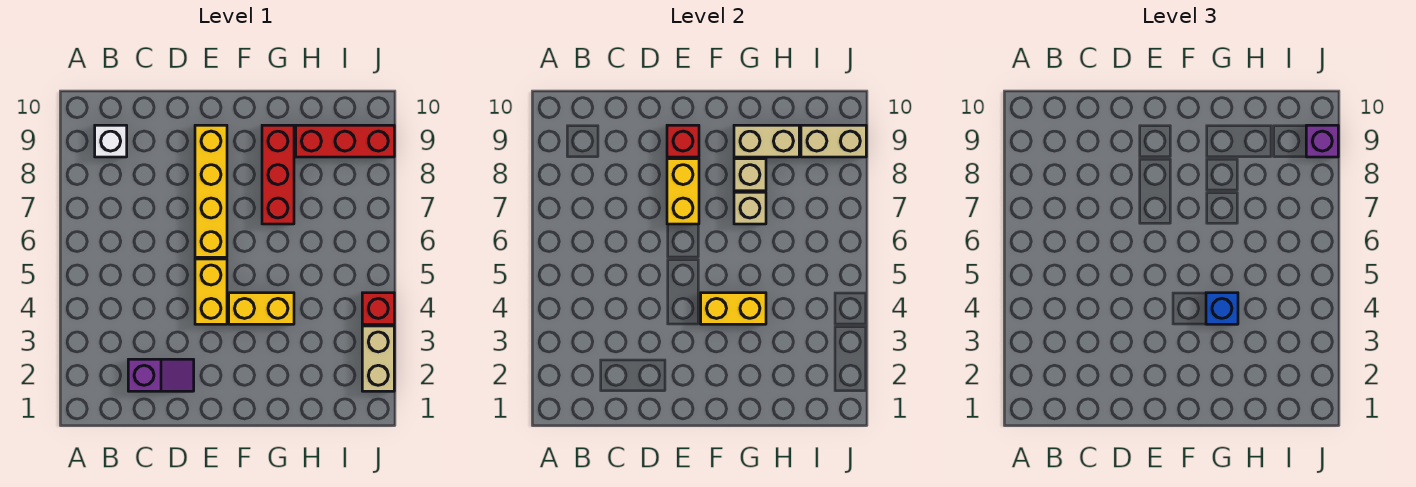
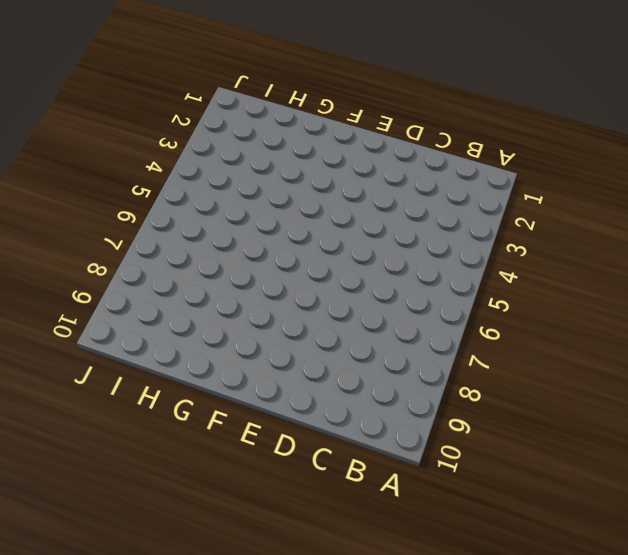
none -> white 1x1 brick [95,125,127,157]
none -> purple 1x2 slope [128,359,194,391]
none -> yellow 1x2 brick [195,259,227,324]

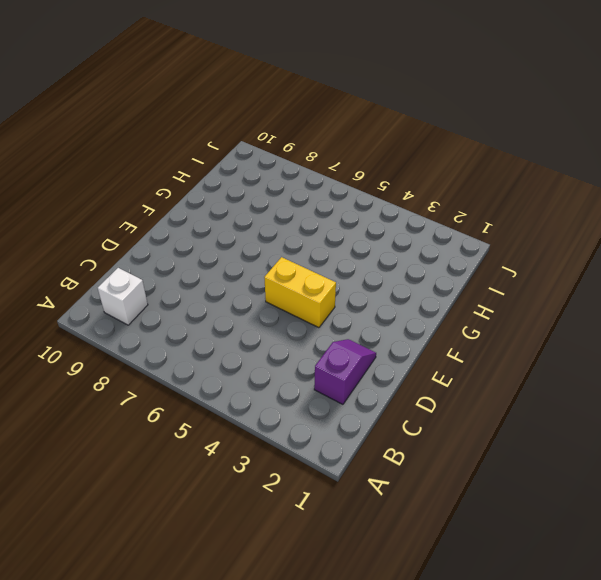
none -> yellow 1x4 brick [195,125,227,257]
none -> yellow 1x2 brick [229,293,294,324]
none -> red 1x3 brick [262,125,294,224]

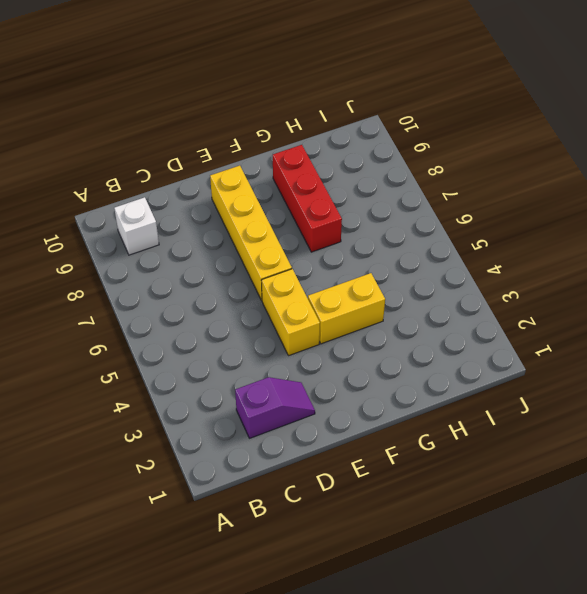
none -> red 1x3 brick [296,125,394,157]
none -> tan 1x2 brick [362,326,394,391]
none -> red 1x1 brick [362,293,394,324]

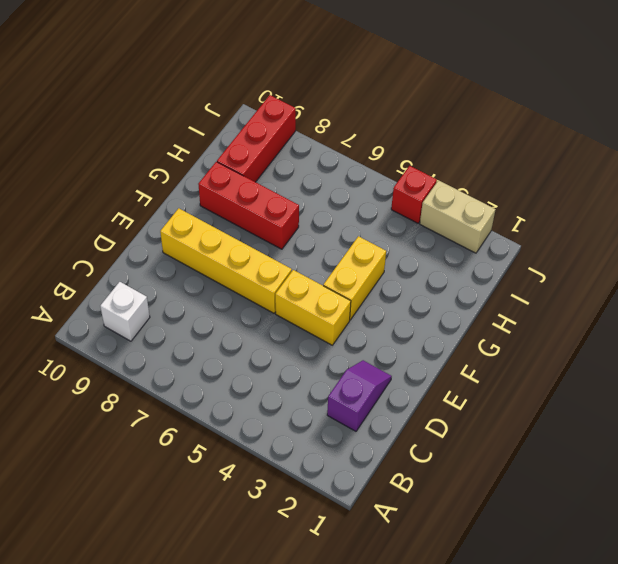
none -> yellow 1x2 brick [667,159,699,224]
none -> red 1x1 brick [667,125,699,157]
none -> yellow 1x2 brick [701,293,766,324]

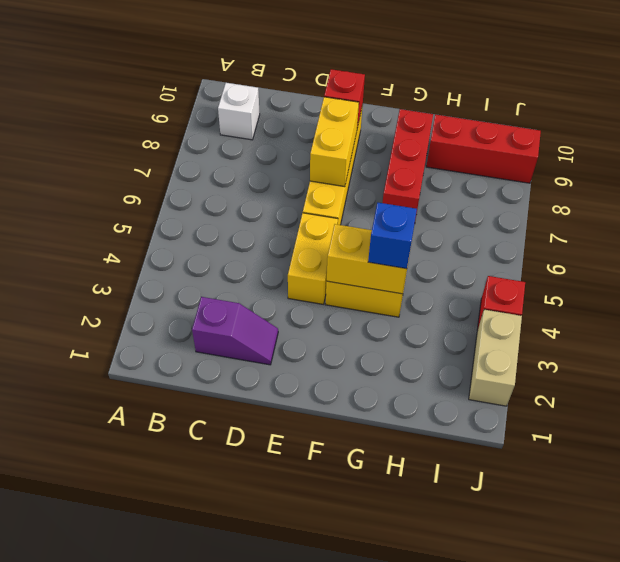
none -> tan 1x1 brick [734,192,766,224]
none -> tan 1x1 brick [734,159,766,191]
none -> tan 1x2 brick [734,125,799,157]

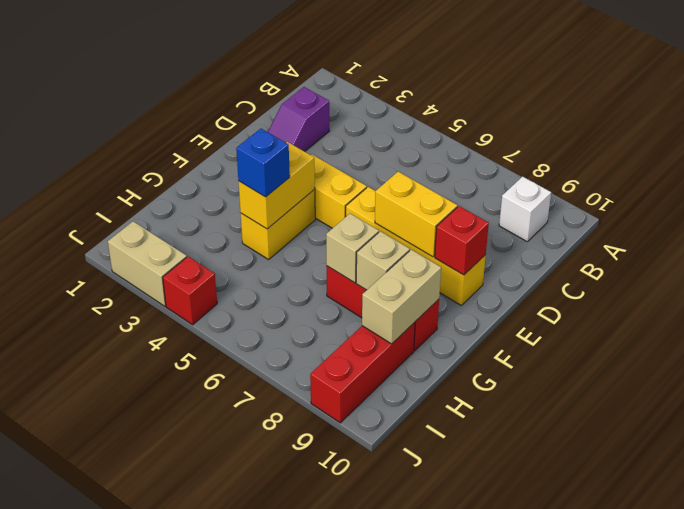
none -> tan 1x2 brick [801,125,866,157]
none -> purple 1x1 brick [1306,125,1338,157]

